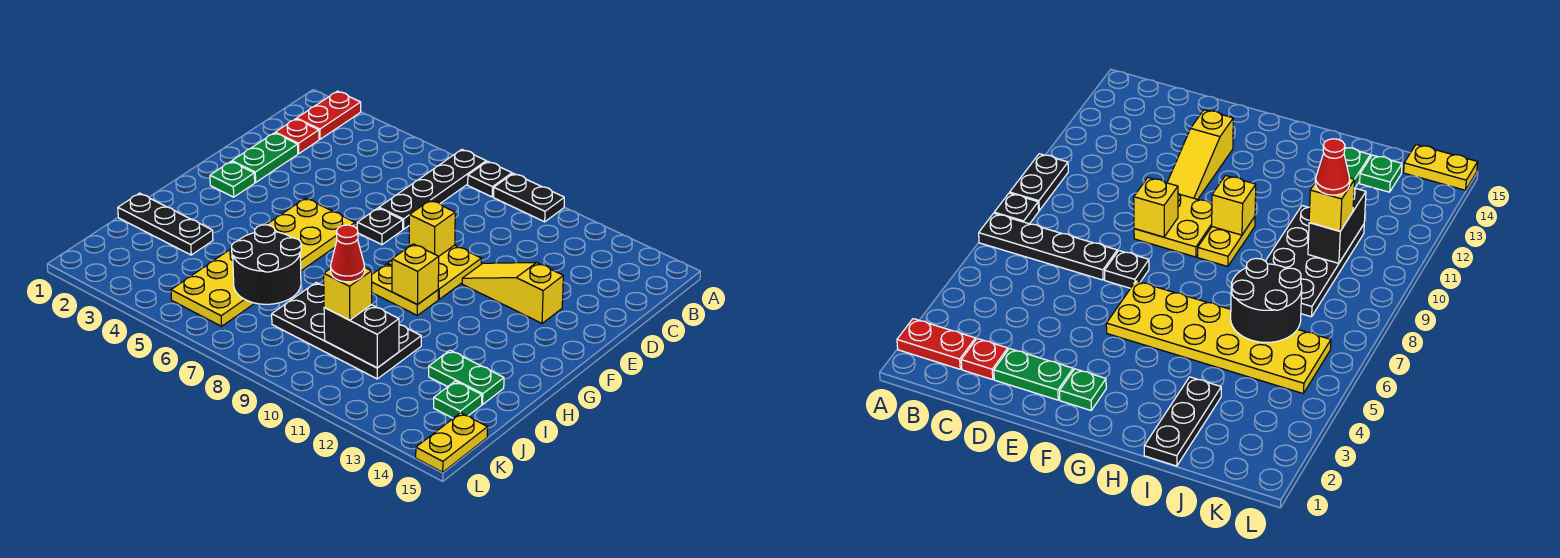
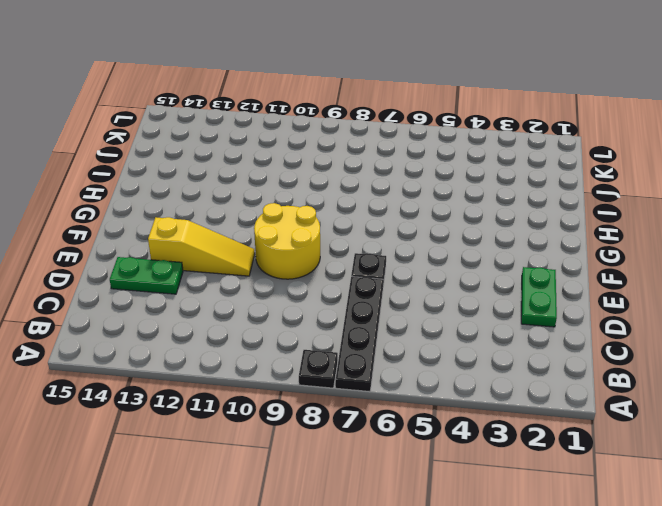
green 1x2 plate [110,257,183,294] -> green 1x2 plate moved to [429,350,504,404]
yellow 2x2 round brick [254,203,320,279] -> yellow 2x2 plate [388,245,481,299]
none -> red 1x2 plate [297,91,361,139]
none -> black 1x2 plate [494,173,564,222]
none -> red 1x1 plate [275,119,319,153]

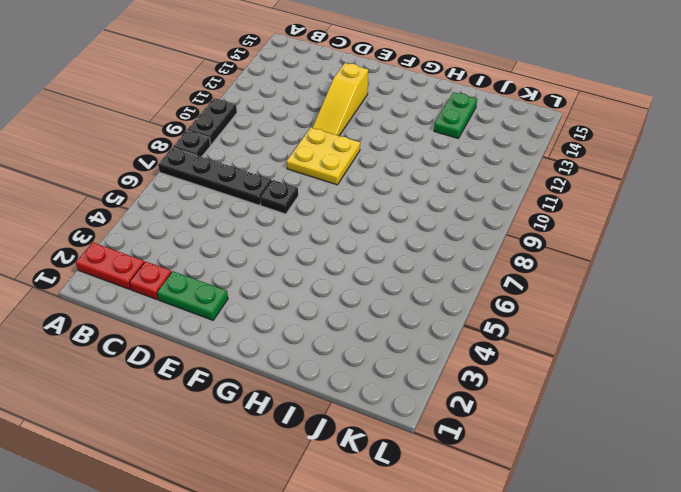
none -> green 1x1 plate [210,162,255,197]
none -> yellow 2x6 plate [171,198,355,326]
none -> yellow 1x2 plate [372,264,438,315]

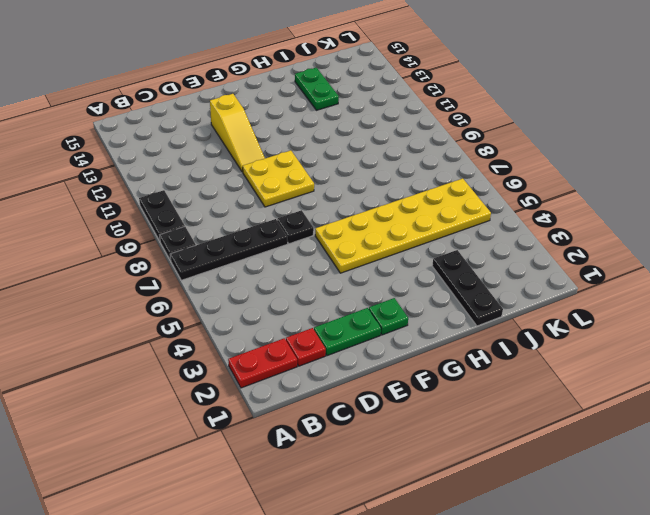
none -> yellow 1x2 plate [372,264,438,315]
none -> black 2x4 plate [272,283,421,379]
none -> green 1x1 plate [434,381,482,418]

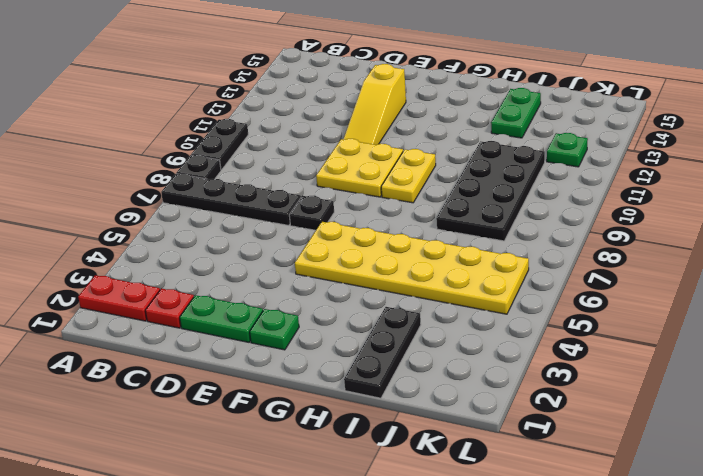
green 1x1 plate [547,133,588,167] -> green 1x1 plate moved to [434,381,482,418]
none -> yellow 1x2 plate [416,413,488,472]
none -> yellow 1x1 brick [409,200,455,256]
none -> yellow 1x1 brick [392,244,439,305]

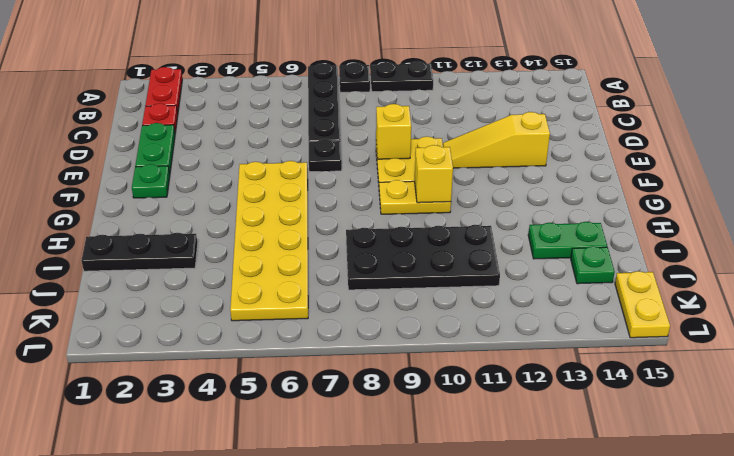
none -> black 2x2 round brick [232,225,301,304]
none -> black 1x2 brick [324,305,399,368]
none -> yellow 1x1 brick [324,268,372,320]

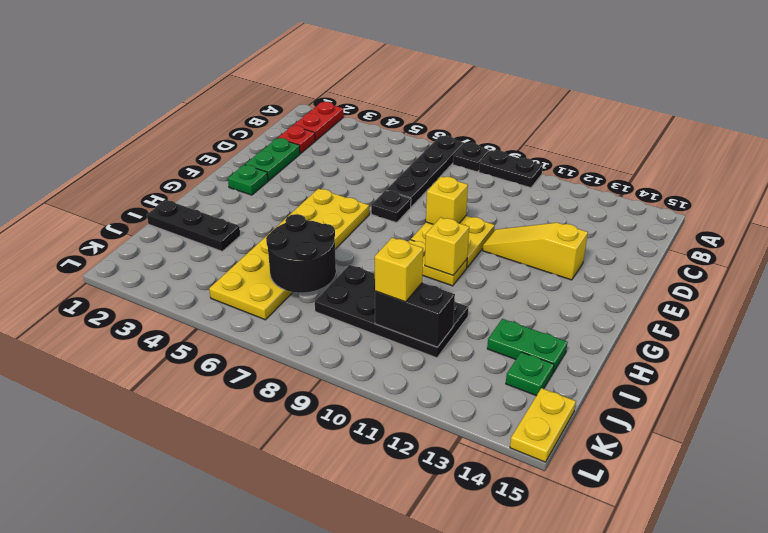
none -> red 1x1 cone [331,225,365,282]

